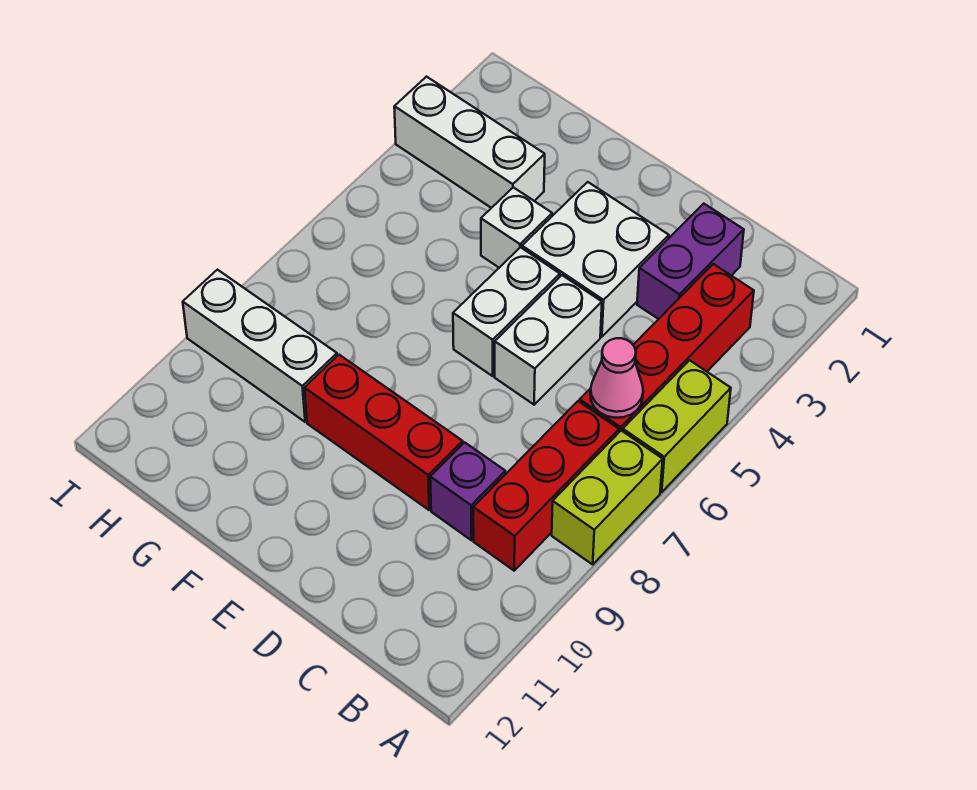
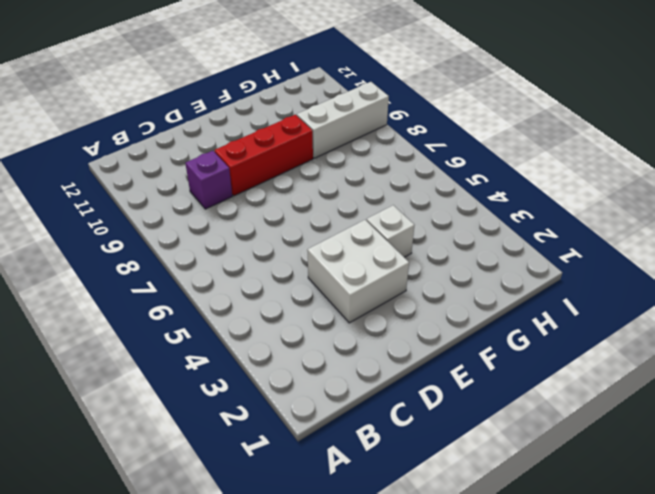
none -> lime 1x2 brick [623,360,731,492]
none -> lime 1x2 brick [552,431,663,564]
none -> red 1x4 brick [580,264,754,432]

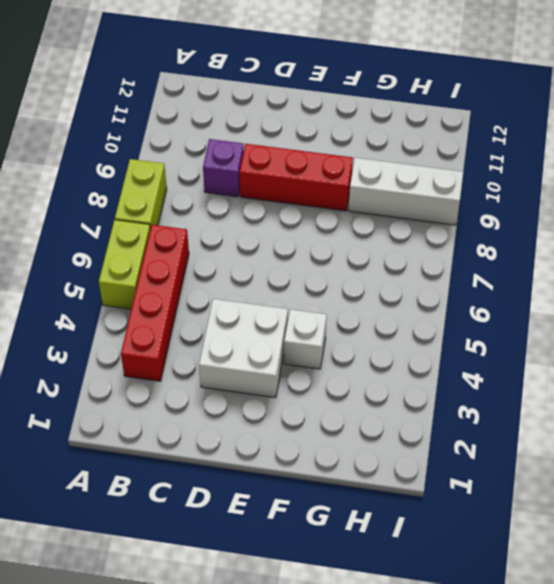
none -> red 1x3 brick [473,401,619,571]
none -> purple 1x2 brick [637,204,744,319]
none -> white 1x2 brick [495,275,602,405]

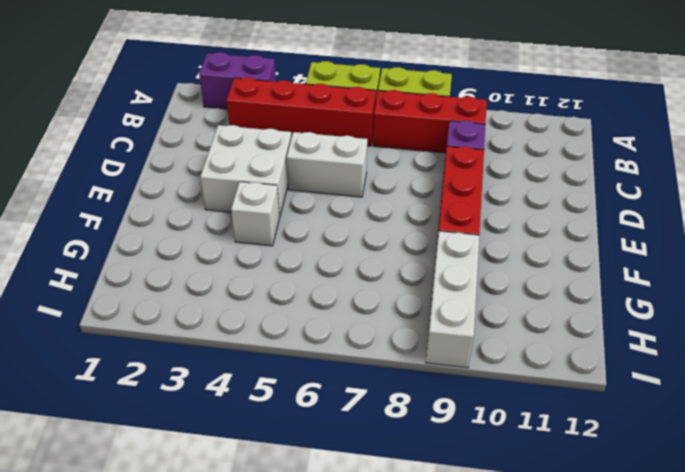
purple 1x2 brick [199,52,276,109] -> purple 1x2 brick moved to [637,204,744,319]
none -> white 1x2 brick [453,247,560,376]
none -> white 1x3 brick [394,77,545,208]
none -> pink 1x1 cone [590,338,643,418]

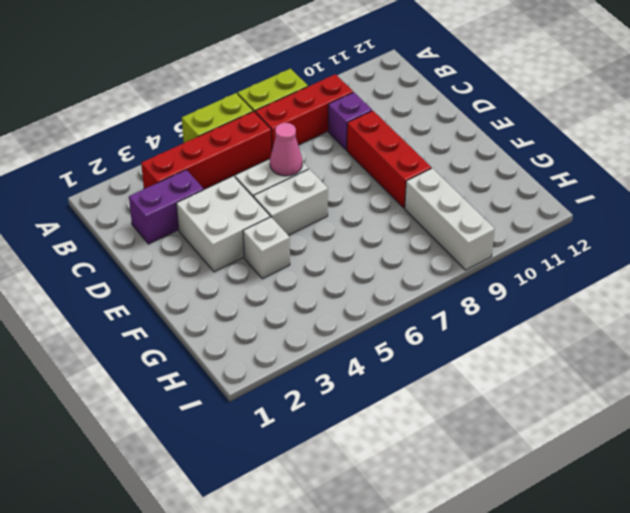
pink 1x1 cone [270,123,302,176] -> pink 1x1 cone moved to [590,338,643,418]
none -> white 1x3 brick [394,77,545,208]

